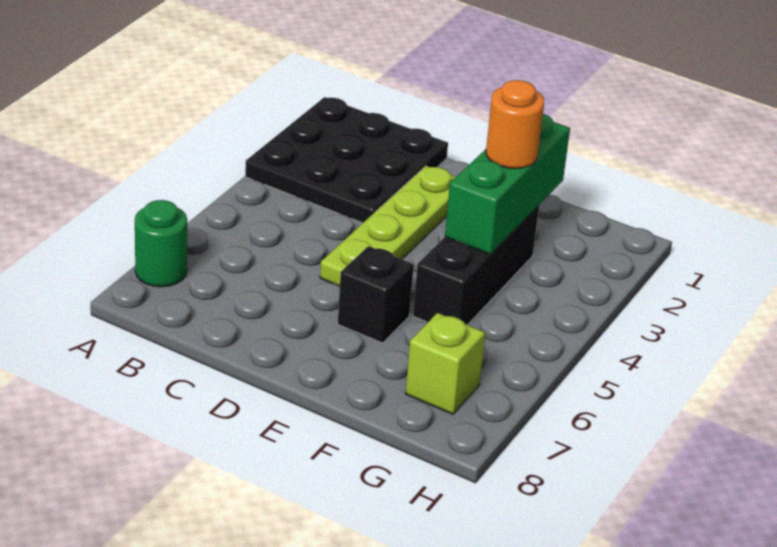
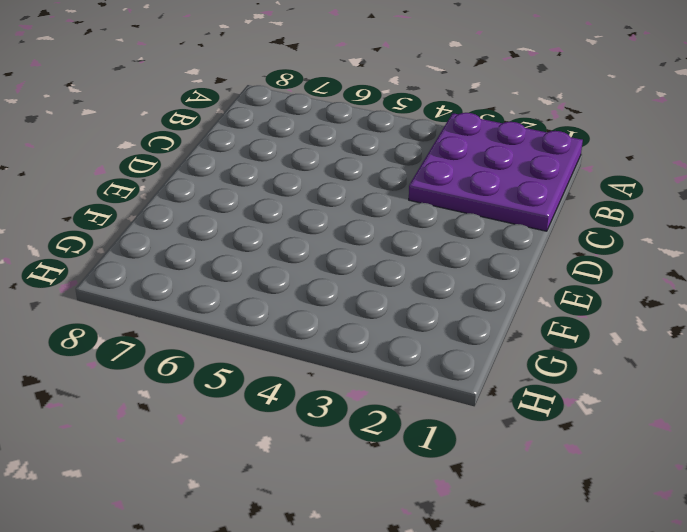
purple 3x3 plate [409,113,583,231] -> black 3x3 plate [245,97,448,223]
none -> green 1x1 round brick [135,200,187,287]
none -> lime 1x4 plate [320,166,456,286]

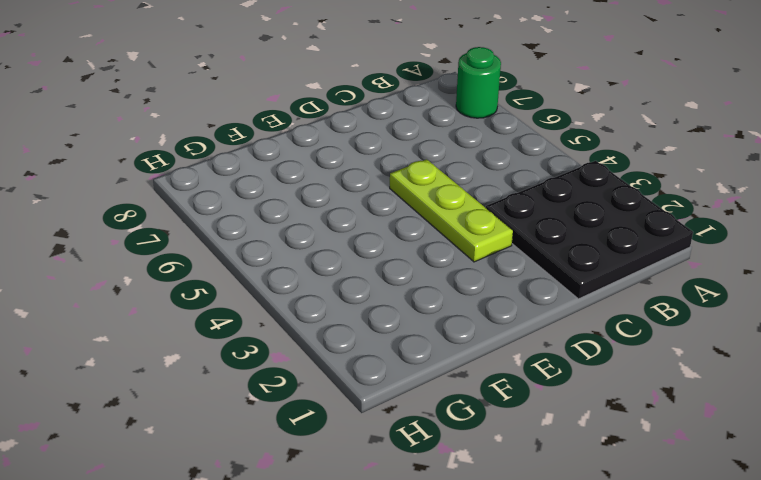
lime 1x3 plate [390,159,513,262] -> lime 1x4 plate [320,166,456,286]
none -> black 1x1 brick [338,246,414,343]
none -> black 1x3 brick [413,206,539,325]

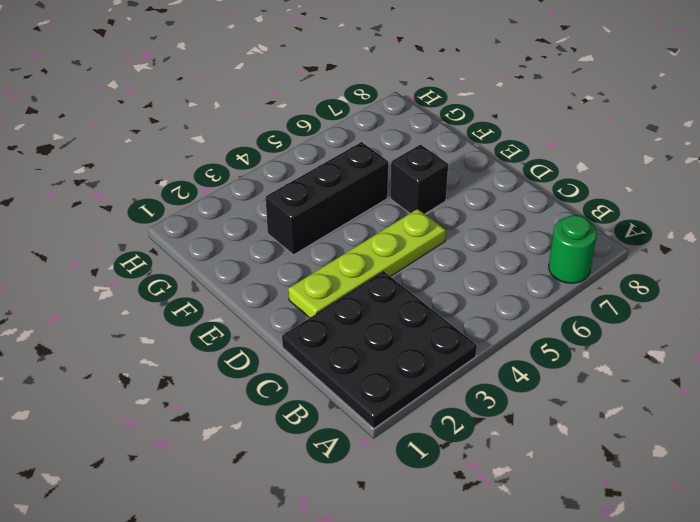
none -> lime 1x1 brick [405,313,485,414]
none -> green 1x3 brick [445,114,570,254]

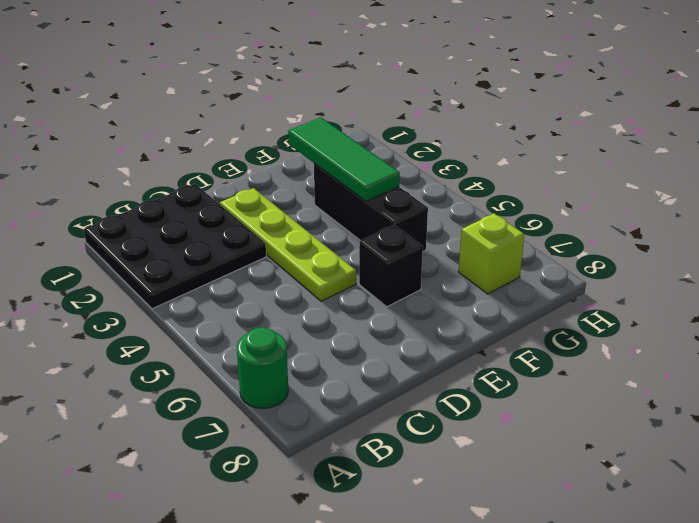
green 1x3 tile [288,117,400,201] -> green 1x3 brick [445,114,570,254]
none -> orange 1x1 round brick [486,80,544,169]

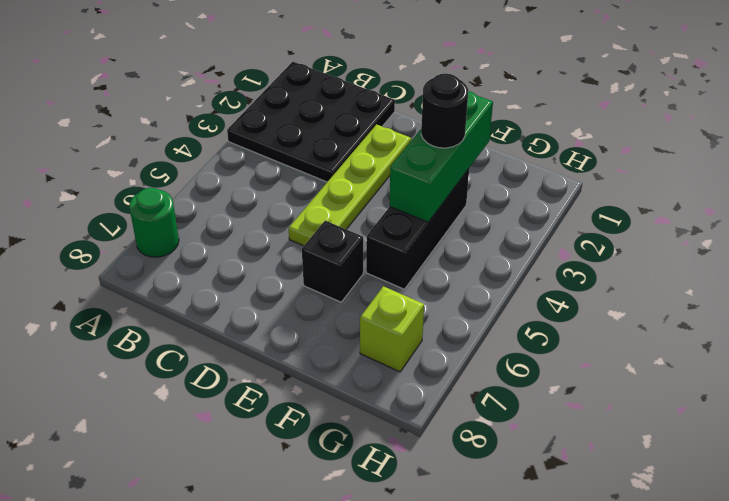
black 1x1 round brick [421,74,468,148] -> orange 1x1 round brick [486,80,544,169]

